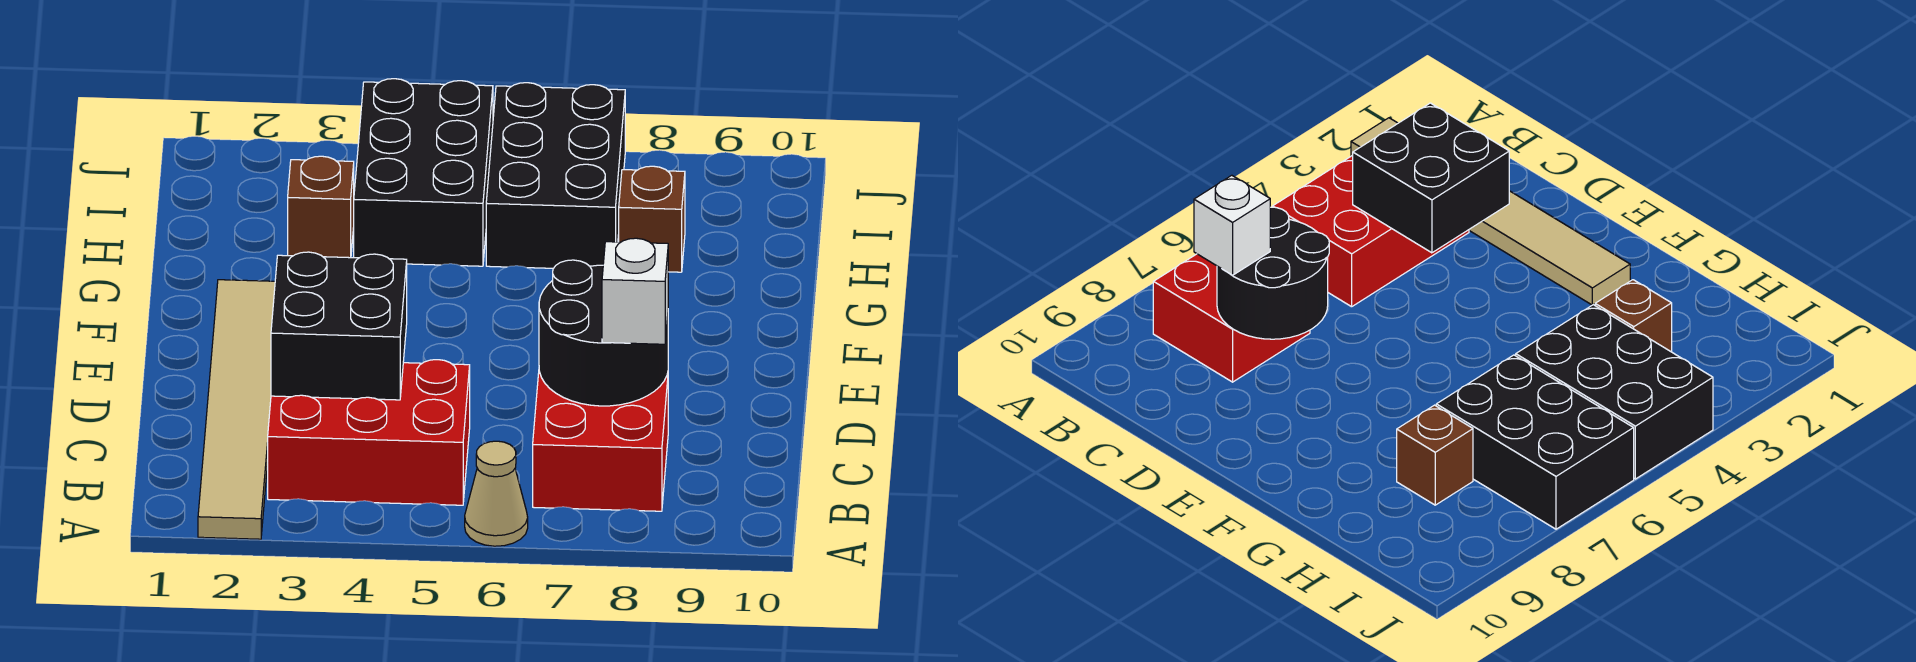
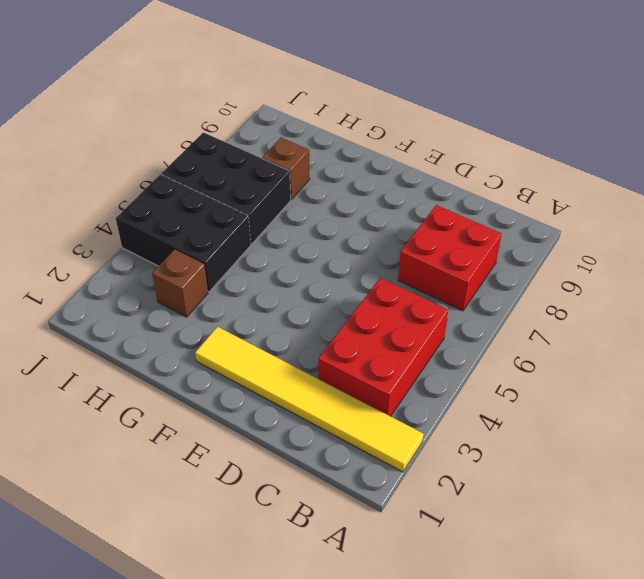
yellow 1x6 tile [195,327,424,472] -> tan 1x6 tile [198,280,275,539]
none -> tan 1x1 cone [465,441,528,546]
none -> black 2x2 brick [271,252,407,400]

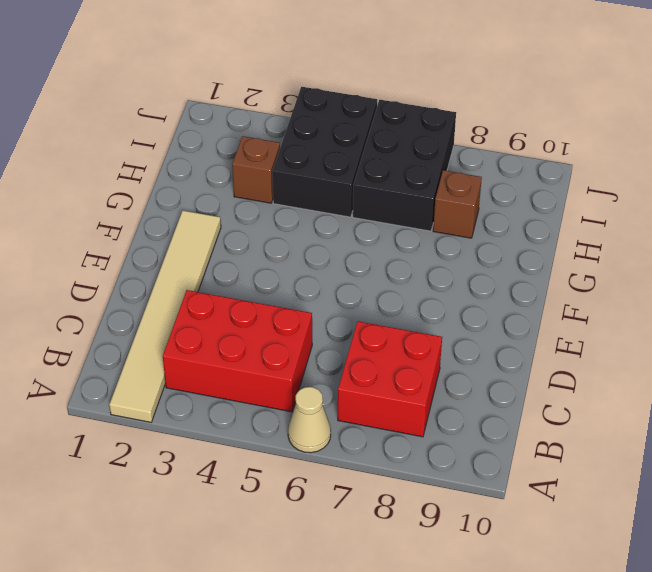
none -> black 2x2 brick [271,252,407,400]
none -> black 2x2 round brick [539,260,668,406]

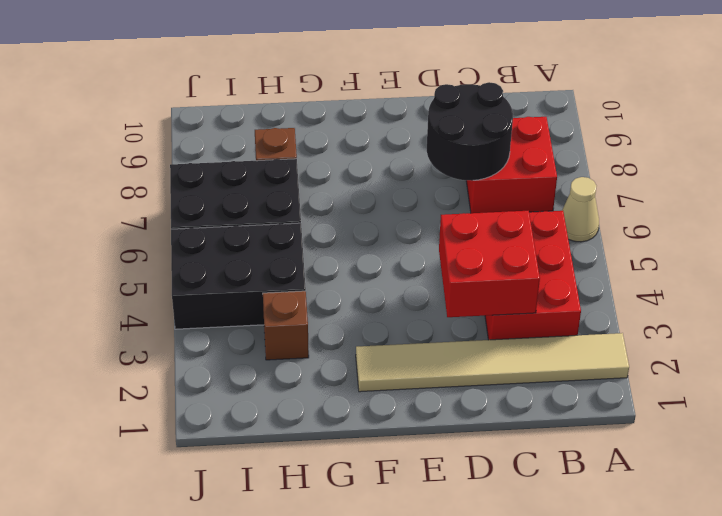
red 2x2 brick [439,211,540,317] -> black 2x2 brick [271,252,407,400]
none -> white 1x1 brick [602,238,668,344]

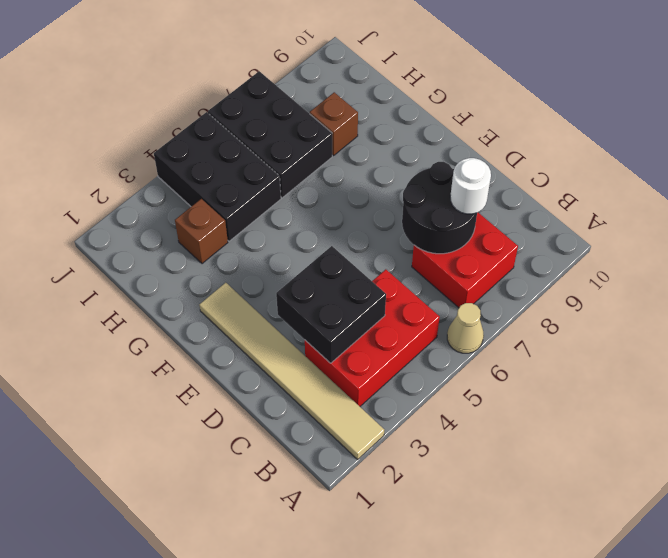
white 1x1 round brick [450,158,491,214] -> white 1x1 brick [602,238,668,344]

